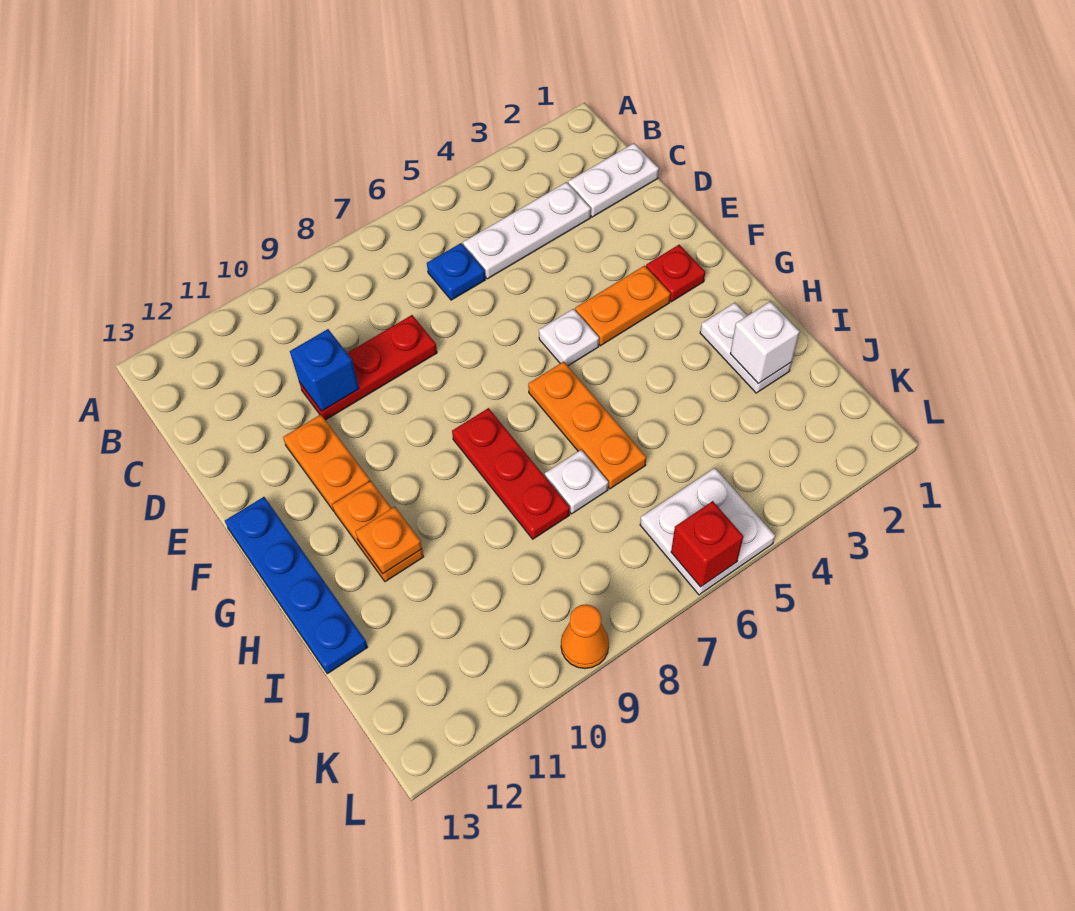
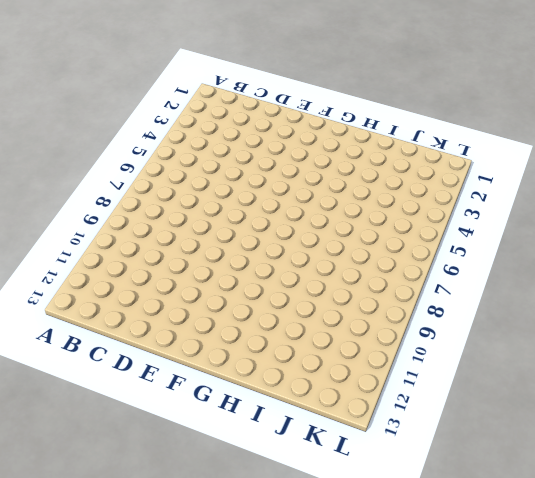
none -> white 1x2 plate [568,143,659,217]
none -> white 1x3 plate [463,182,591,279]
none -> blue 1x1 plate [427,243,485,300]

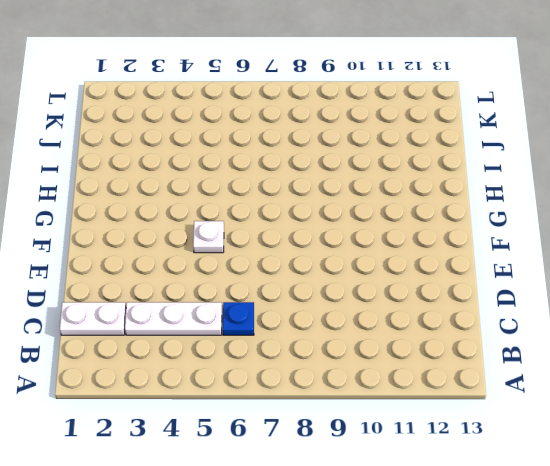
none -> red 1x3 plate [299,315,437,420]
none -> orange 1x2 plate [283,415,370,511]
none -> red 1x1 plate [646,245,705,302]

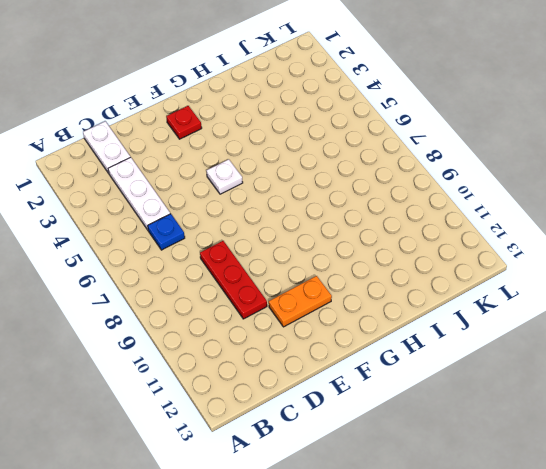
none -> orange 1x2 plate [575,266,670,346]
none -> blue 1x4 plate [225,497,368,674]
none -> orange 1x3 plate [528,362,646,489]

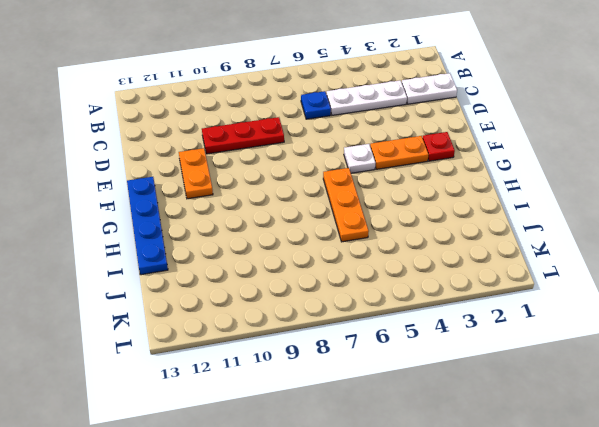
none -> red 1x3 plate [452,408,570,539]
none -> orange 1x2 plate [333,481,424,582]
none -> white 1x2 plate [700,303,792,393]

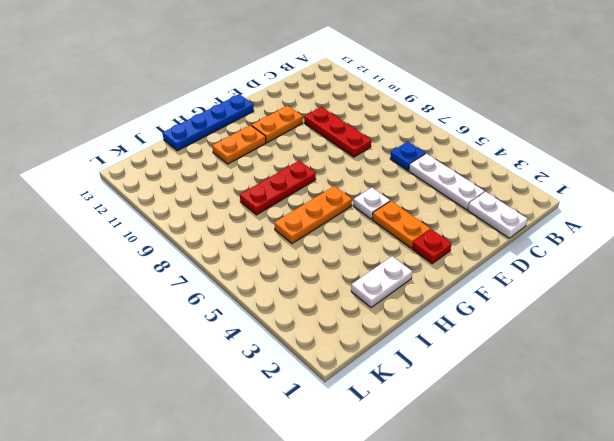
none -> white 1x1 plate [545,450,608,514]
none -> white 2x2 plate [640,468,775,595]
none -> orange 1x1 cone [561,605,609,668]

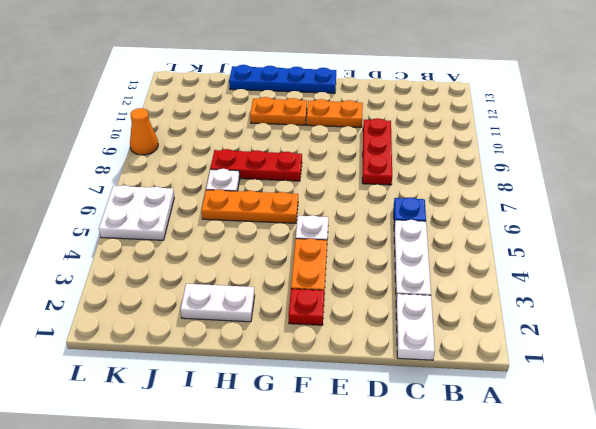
none -> blue 1x1 brick [290,329,359,411]
none -> orange 1x1 plate [355,507,422,574]
none -> white 1x1 brick [730,301,800,384]

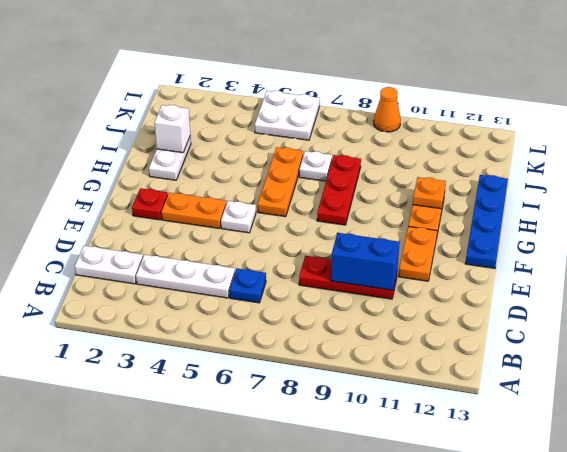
blue 1x2 brick [331,233,400,290] -> blue 1x1 brick [290,329,359,411]
none -> red 1x1 brick [671,501,744,587]

